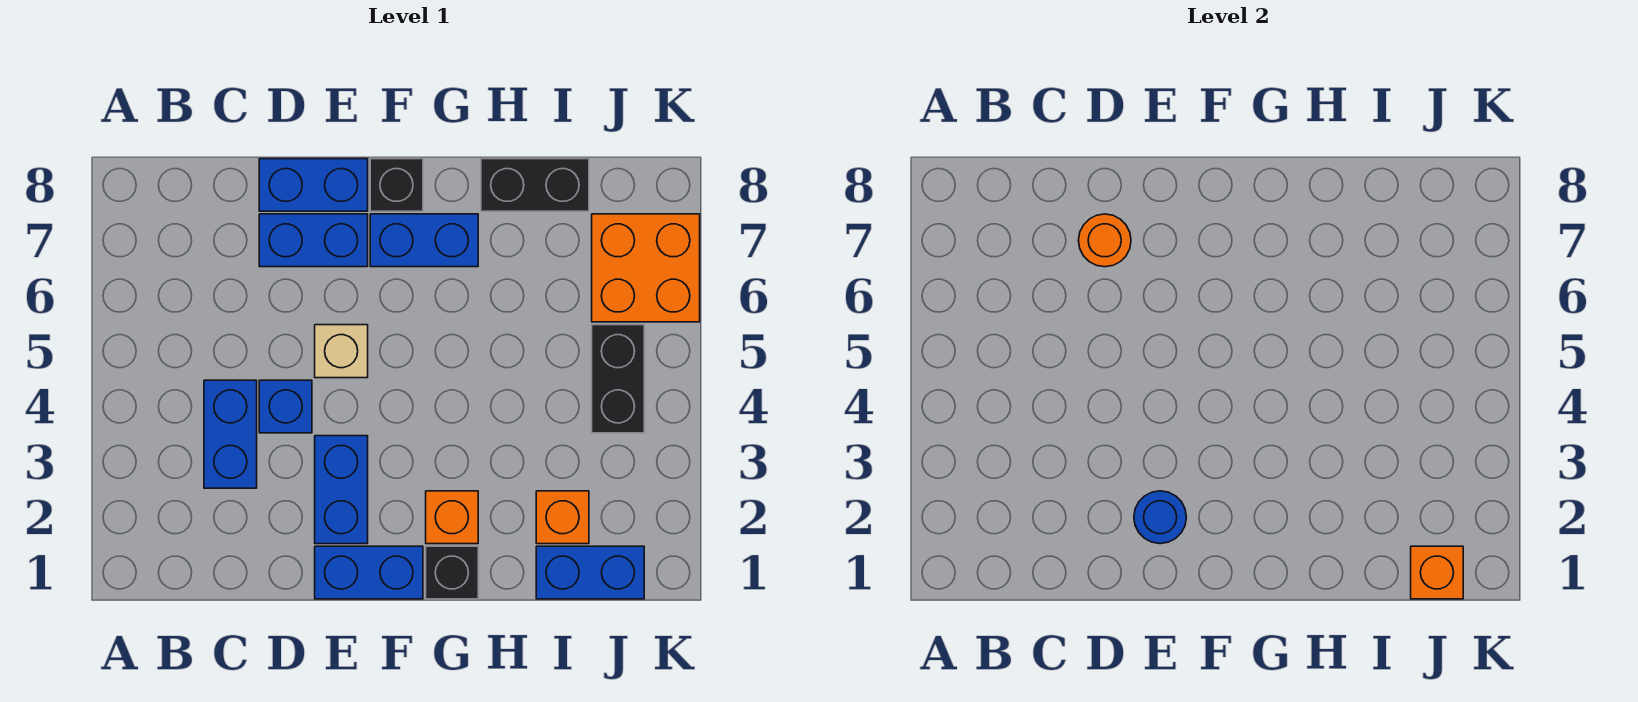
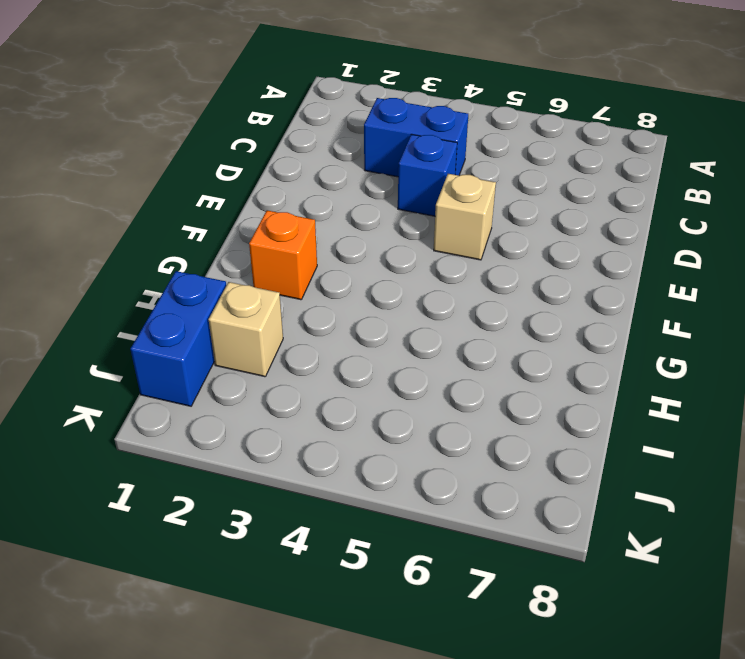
tan 1x1 brick [209,282,283,377] -> orange 1x1 brick [536,491,589,544]
none -> blue 1x2 brick [259,214,368,267]
none -> blue 1x2 brick [259,159,368,211]
none -> blue 1x2 brick [315,546,423,599]

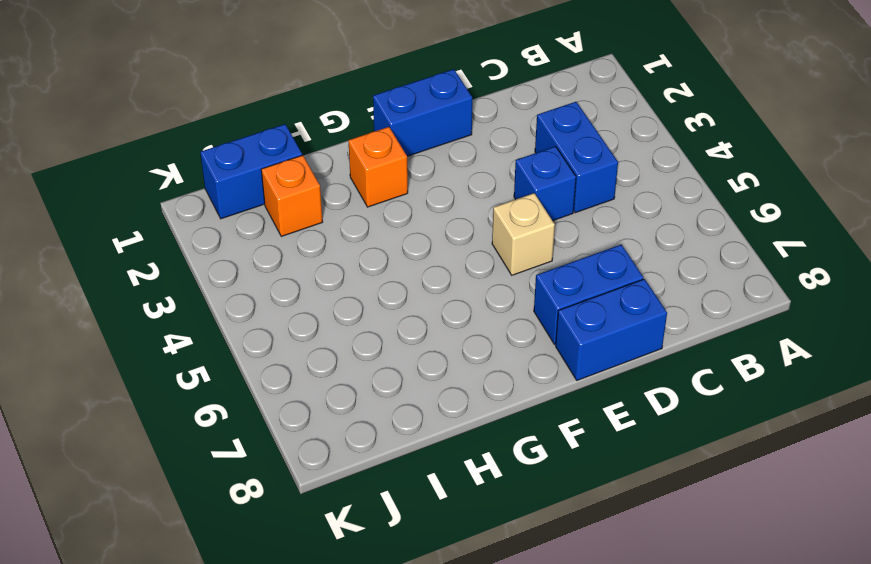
none -> blue 1x2 brick [315,436,368,544]
none -> blue 1x2 brick [370,214,478,267]
none -> black 1x1 brick [370,159,423,211]

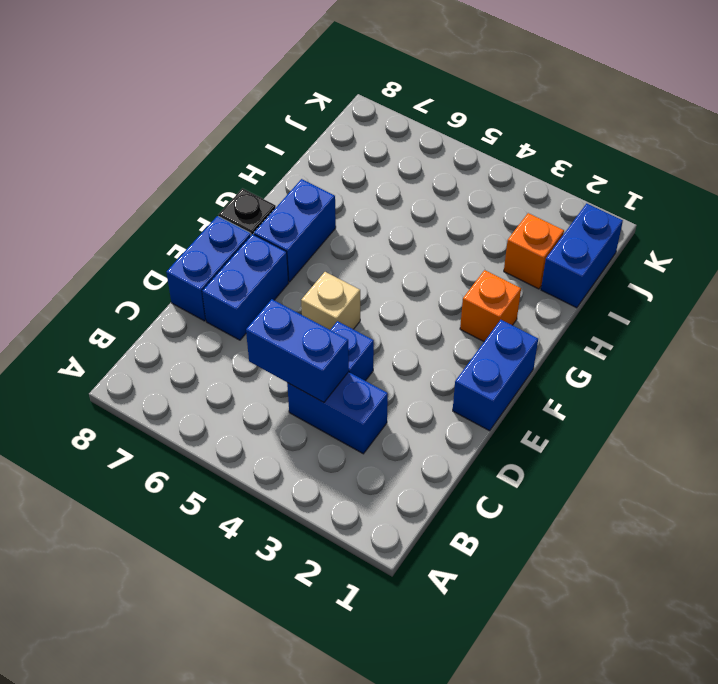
blue 1x2 brick [246,299,349,402] -> blue 1x2 brick moved to [315,436,368,544]
none -> black 1x1 brick [426,546,478,599]
none -> black 1x2 brick [481,159,589,211]
none -> black 1x2 brick [592,325,644,433]

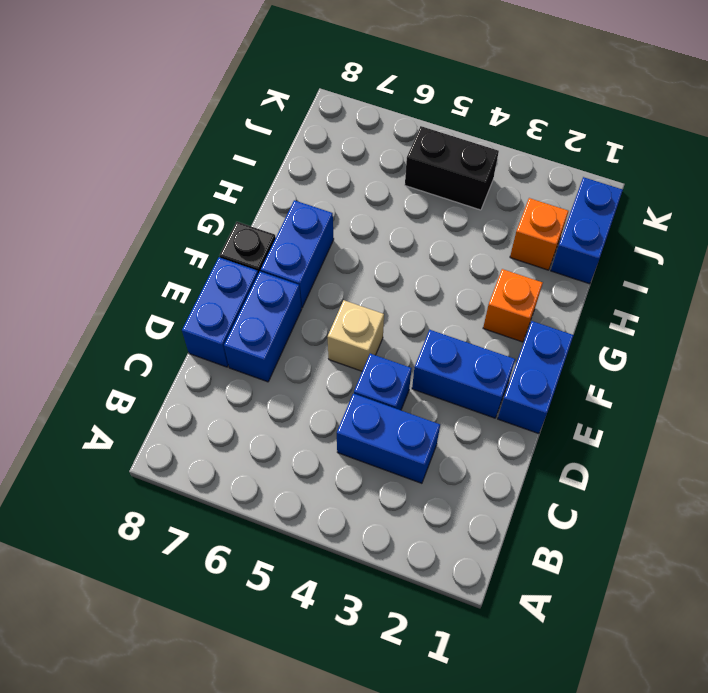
none -> black 1x1 brick [426,546,478,599]
none -> black 1x2 brick [481,159,589,211]
none -> orange 2x2 brick [592,214,700,322]

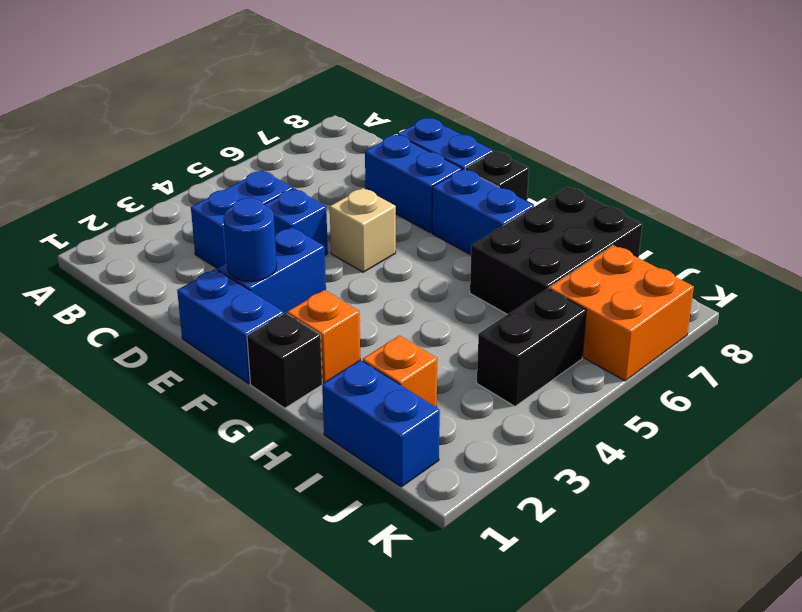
black 2x3 brick [470,187,642,315] -> black 1x2 brick [481,159,589,211]
none -> orange 1x1 round brick [1078,214,1131,267]
none -> orange 1x1 brick [1411,546,1463,599]

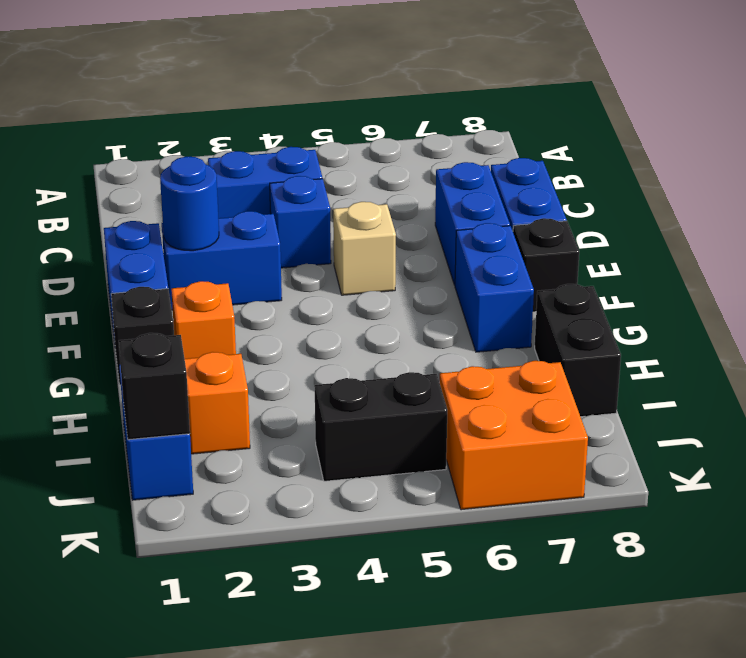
black 1x1 brick [119,333,190,440] -> orange 1x1 brick [1411,546,1463,599]
none -> orange 1x1 round brick [1078,214,1131,267]

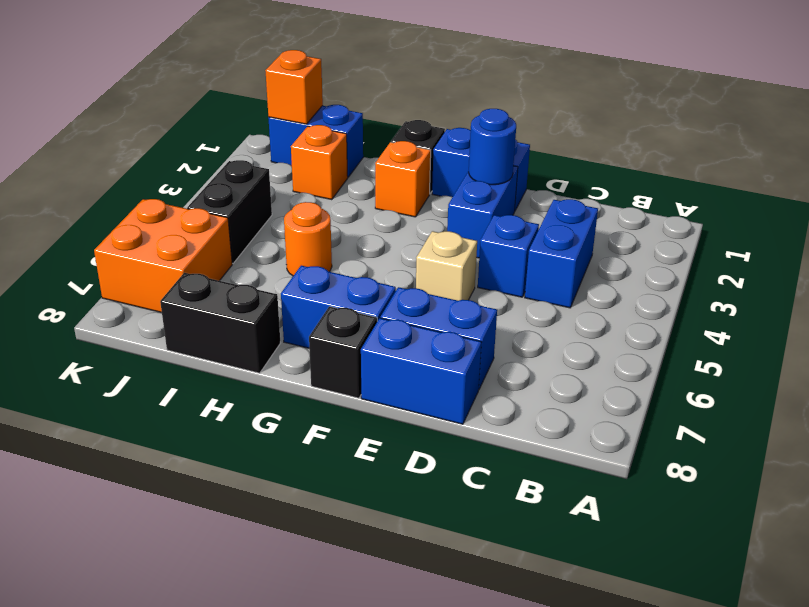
orange 1x1 round brick [284,202,332,276] -> orange 1x1 round brick moved to [1078,214,1131,267]

